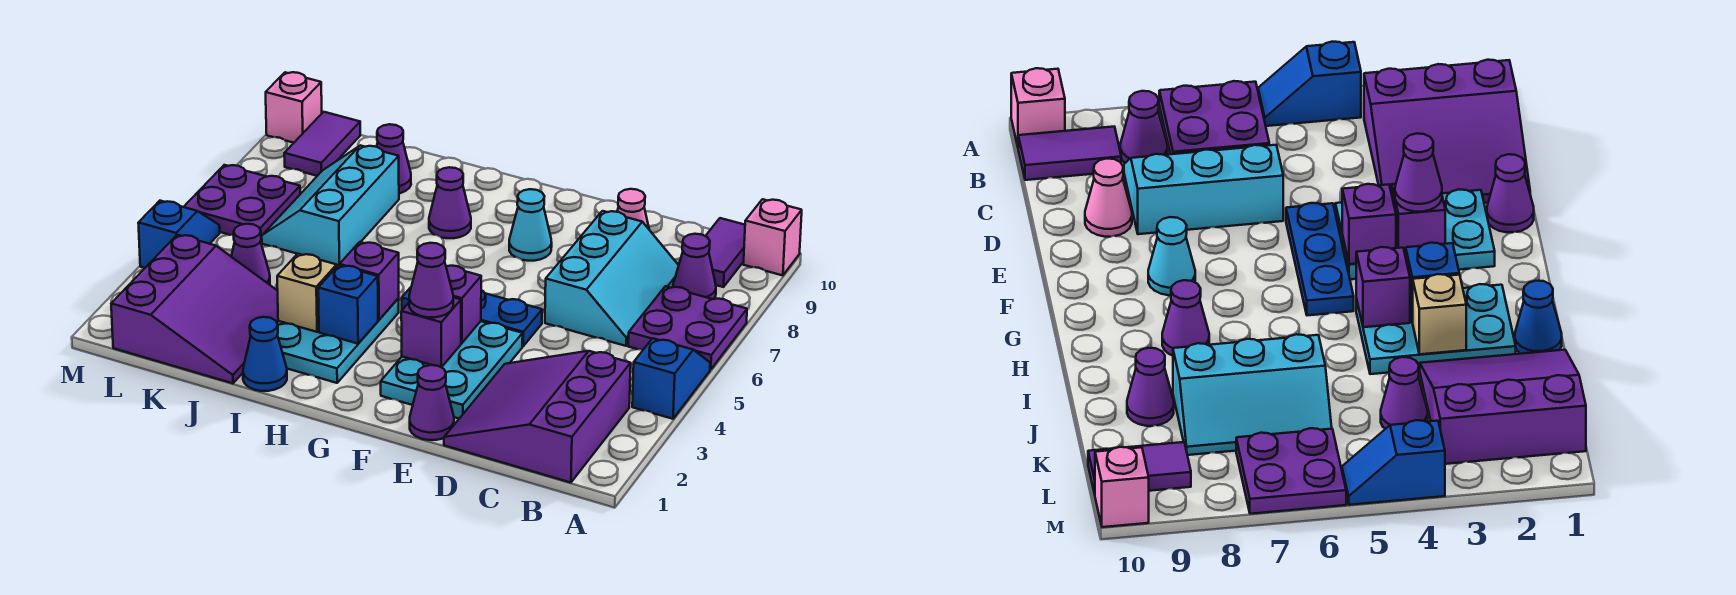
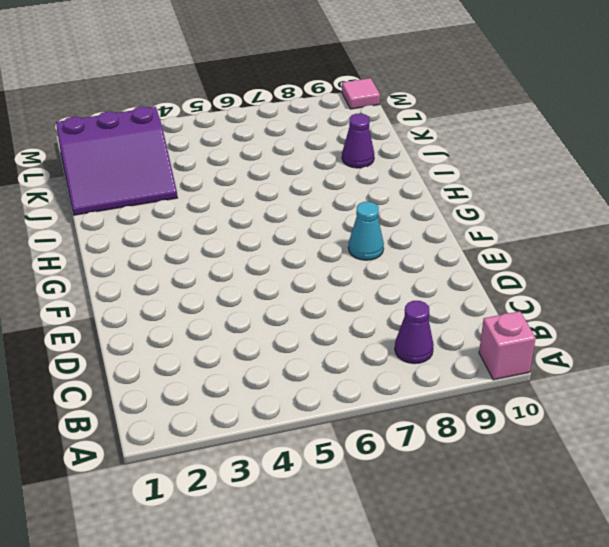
pink 1x1 tile [342,78,380,109] -> pink 1x1 brick [266,72,322,143]
none -> blue 1x2 slope [632,338,710,419]
none -> purple 2x2 plate [628,286,747,370]
none -> purple 3x3 slope [444,351,631,483]

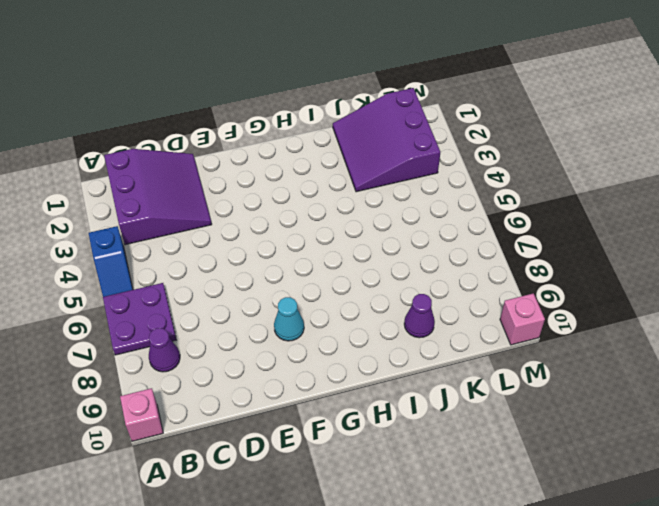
none -> purple 1x2 tile [706,218,745,287]
none -> cyan 2x3 slope [545,211,679,346]
none -> pink 1x1 cone [617,189,649,229]

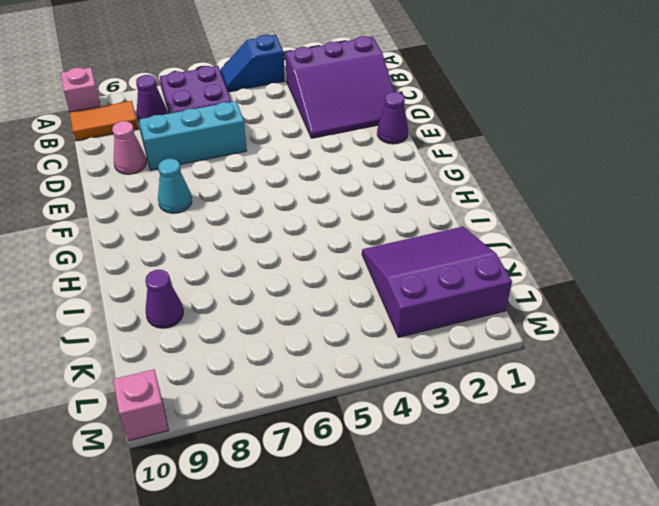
orange 1x2 tile [70,101,138,141] -> purple 1x2 tile [706,218,745,287]
none -> cyan 2x3 plate [381,321,523,418]
none -> blue 1x3 plate [402,287,542,346]
none -> cyan 2x3 plate [277,298,399,383]

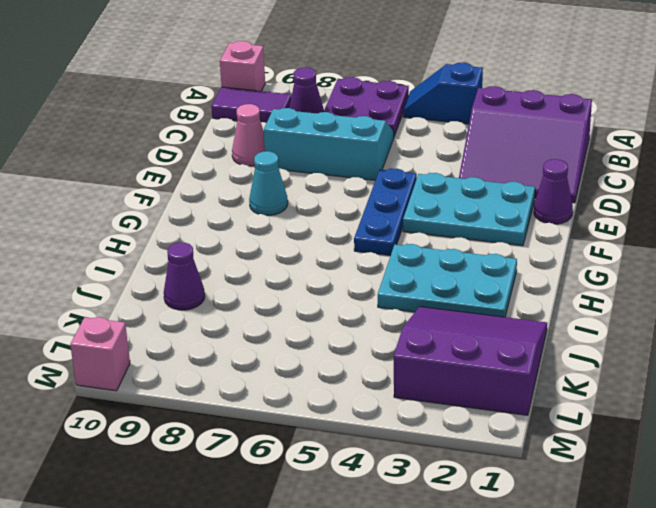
none -> purple 1x1 cone [429,167,471,238]
none -> blue 1x1 cone [243,317,287,391]
none -> cyan 2x3 slope [262,145,399,265]

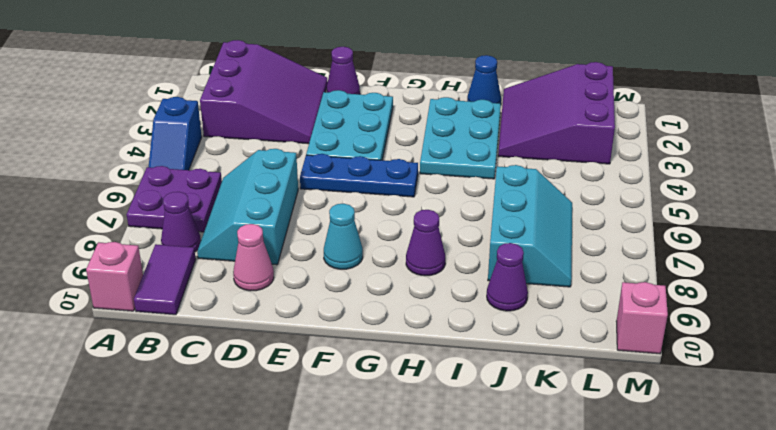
none -> purple 1x1 cone [231,224,270,285]
none -> purple 2x2 plate [184,165,300,242]
none -> purple 1x2 tile [284,112,360,176]

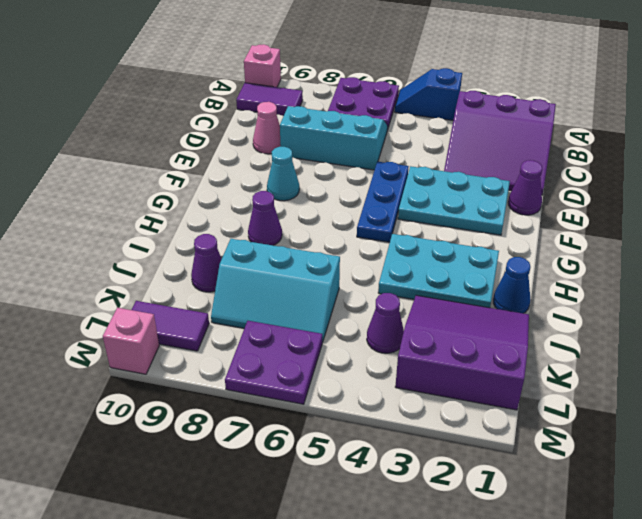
none -> purple 1x1 cone [673,234,716,299]
none -> blue 1x2 slope [138,201,220,268]
none -> purple 1x1 brick [401,297,461,367]

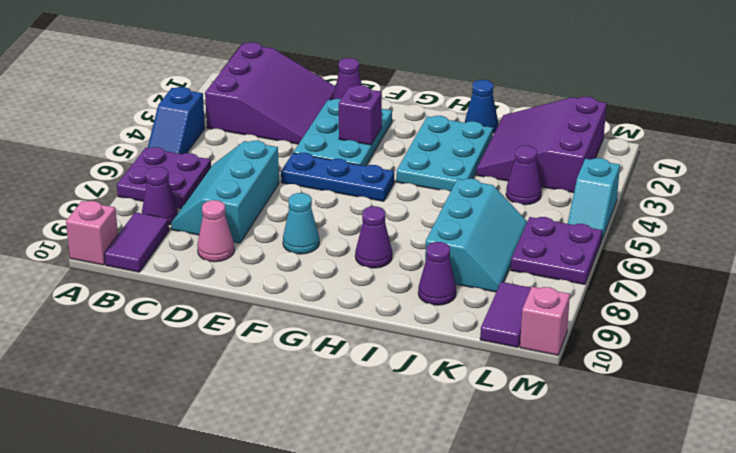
cyan 1x2 slope [568,158,620,241] -> blue 1x2 slope [138,201,220,268]
none -> purple 1x1 brick [446,266,481,343]
none -> blue 1x1 brick [318,265,378,344]
none -> purple 1x1 brick [340,242,399,320]

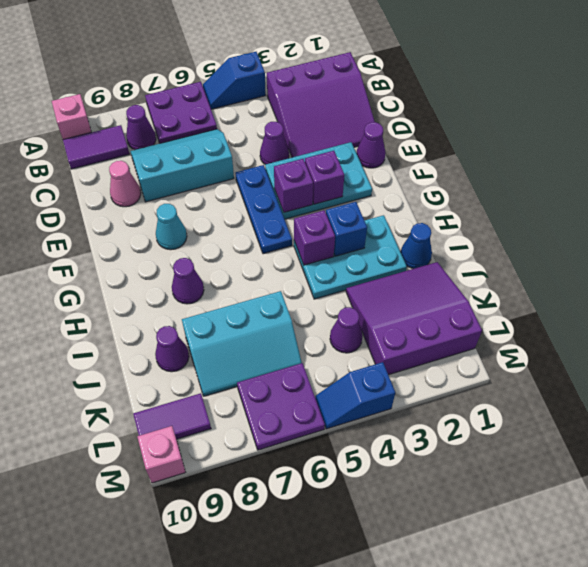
purple 1x1 cone [260,122,289,164] -> purple 1x1 cone moved to [409,243,453,317]
none -> tan 1x1 brick [277,254,337,332]

